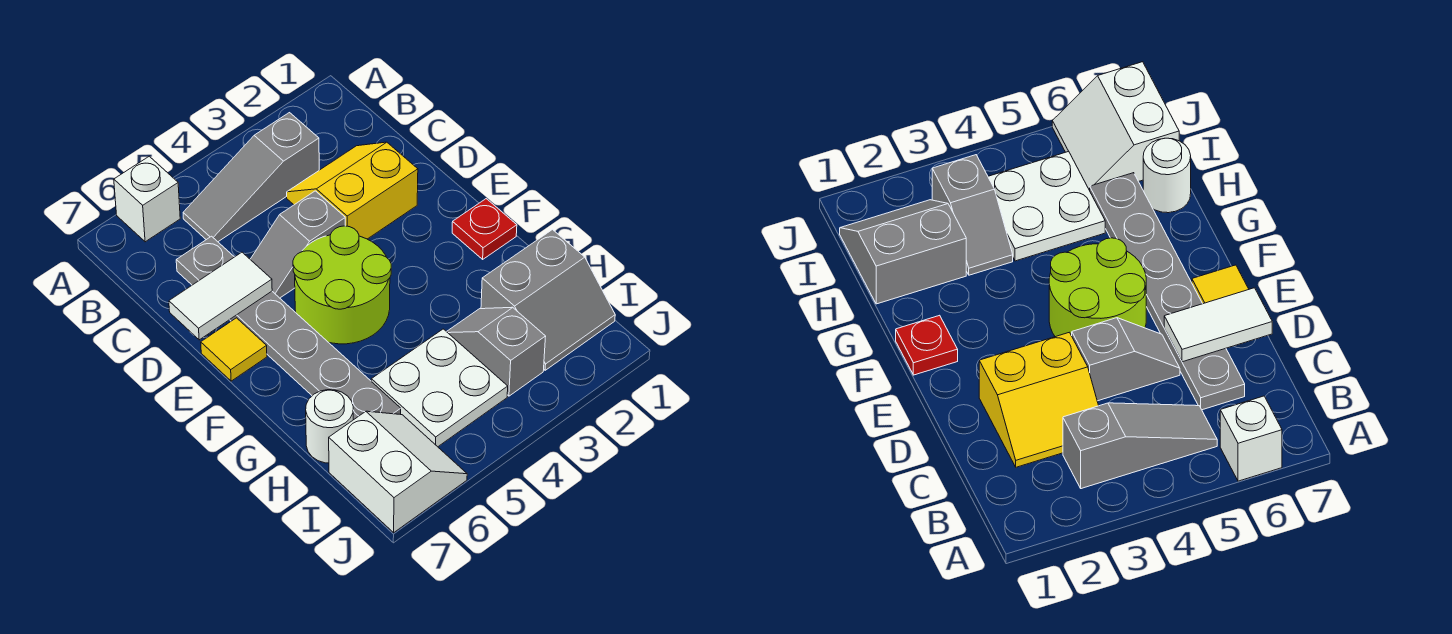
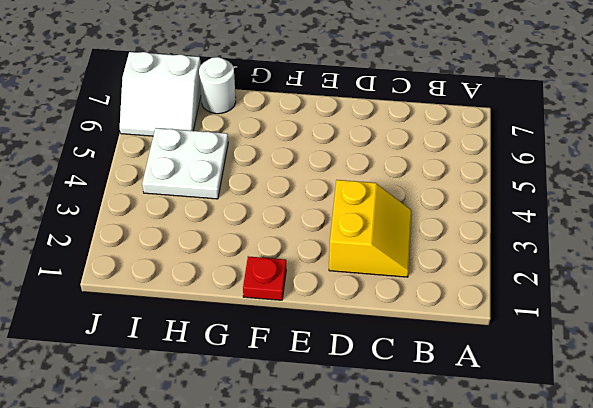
none -> white 1x1 brick [114,156,180,242]
none -> grey 1x3 slope [183,113,319,242]
none -> grey 1x6 plate [176,236,401,420]

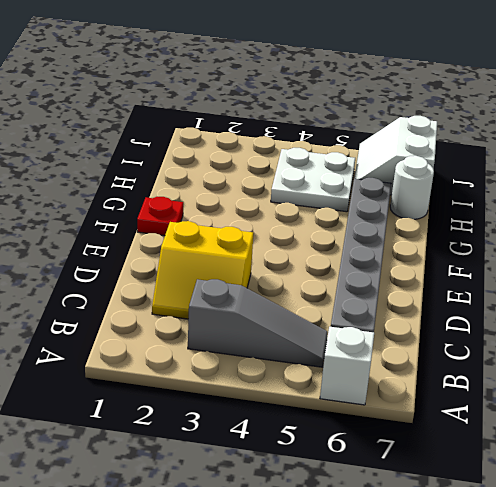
none -> grey 1x2 slope [250,191,345,298]
none -> lime 2x2 round brick [293,226,391,344]
none -> yellow 1x1 tile [201,318,267,381]

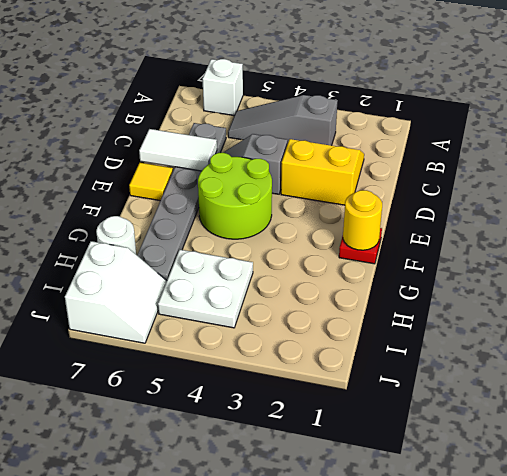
yellow 1x1 round brick [343,190,382,250] -> none
none -> grey 2x2 slope [481,230,615,370]
none -> grey 1x2 slope [447,307,546,396]

